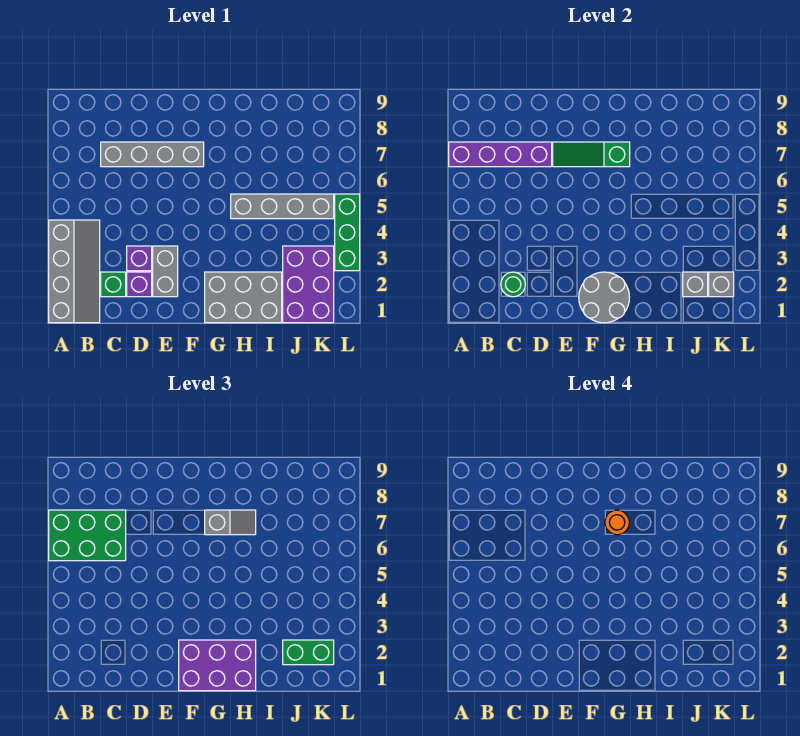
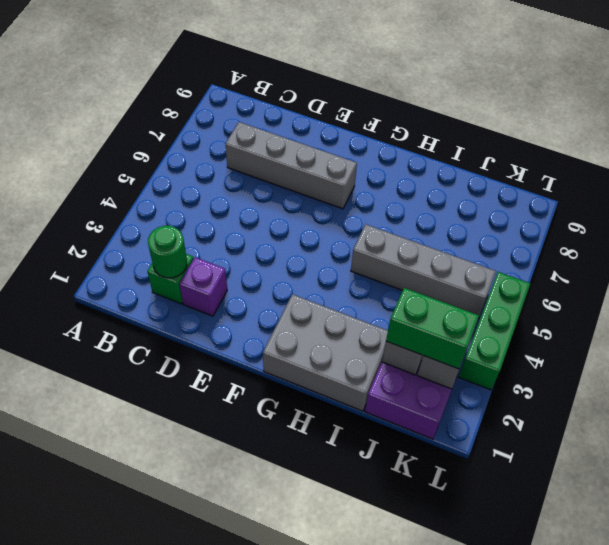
none -> grey 2x4 slope [49,220,100,323]
none -> purple 1x1 brick [127,246,152,271]
none -> grey 1x2 brick [153,246,178,297]

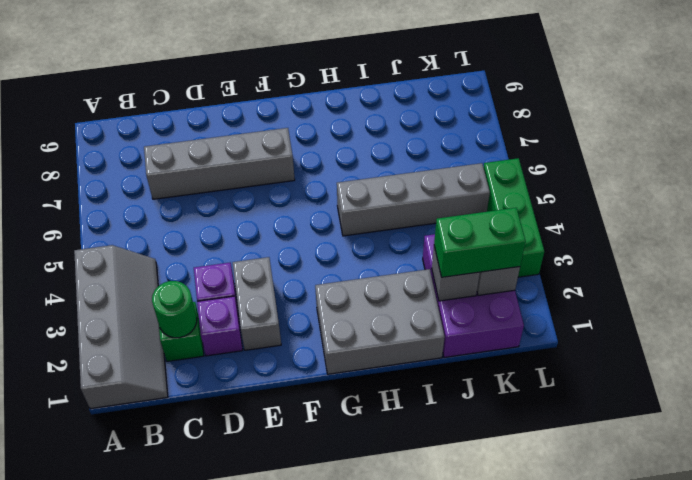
none -> purple 1x4 brick [449,142,552,167]
none -> green 1x3 slope [553,142,630,167]
none -> grey 2x2 round brick [579,272,629,323]

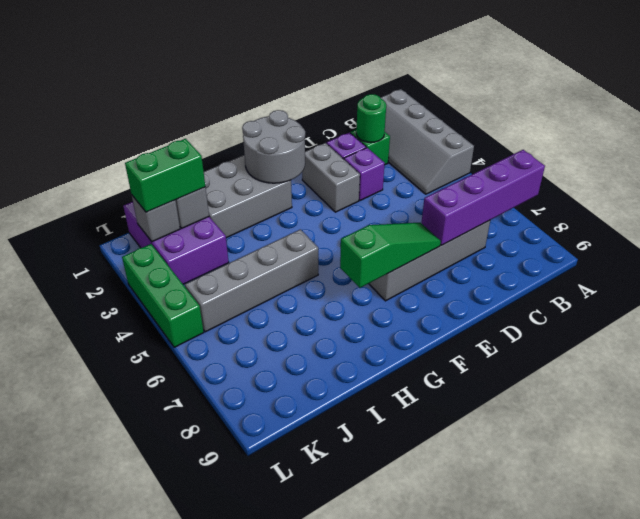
none -> green 2x3 brick [49,510,126,561]
none -> purple 2x3 brick [179,640,256,691]
none -> grey 1x2 slope [205,510,256,535]

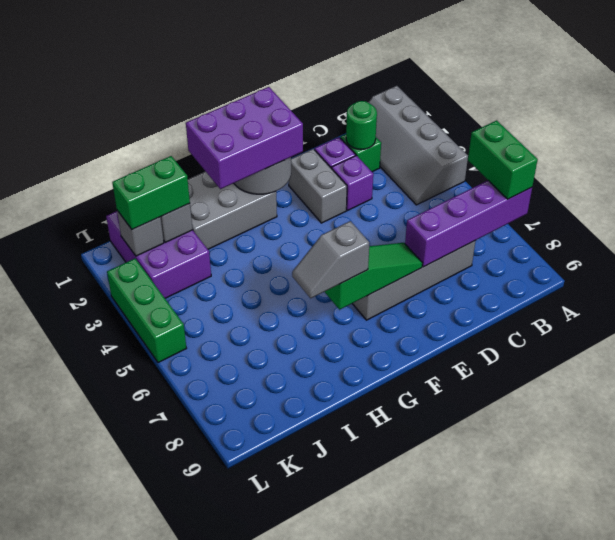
green 1x2 brick [468,120,538,199] -> green 2x3 brick [49,510,126,561]
none -> grey 1x4 brick [231,194,334,219]
none -> orange 1x1 round brick [605,510,629,535]

